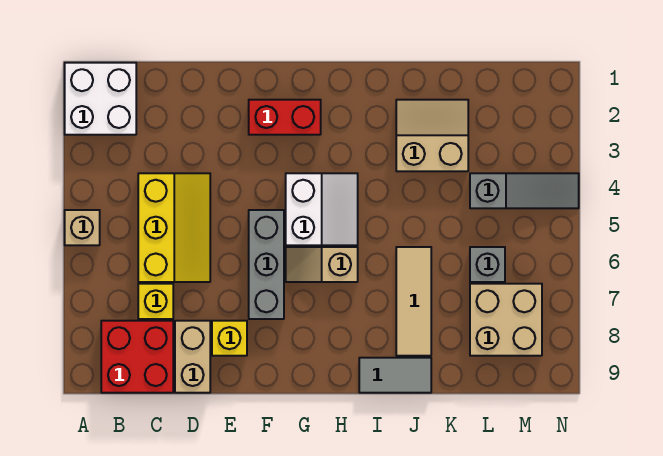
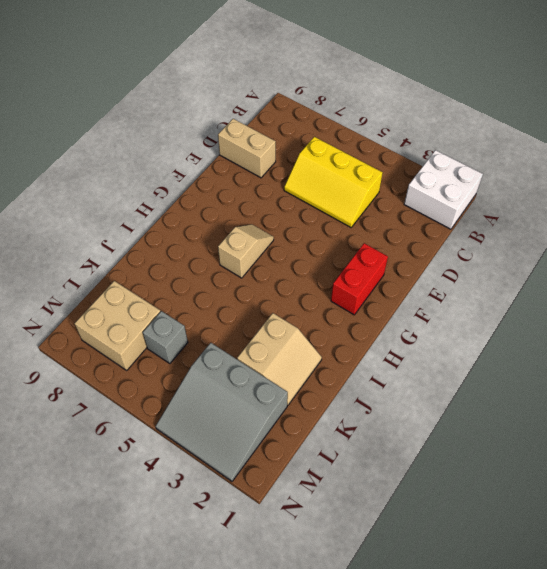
grey 3x3 slope [156,343,288,481] -> grey 1x3 slope [470,173,579,208]
none -> tan 1x1 brick [65,210,100,245]
none -> red 2x2 brick [101,321,173,393]
none -> yellow 1x1 brick [138,284,173,319]

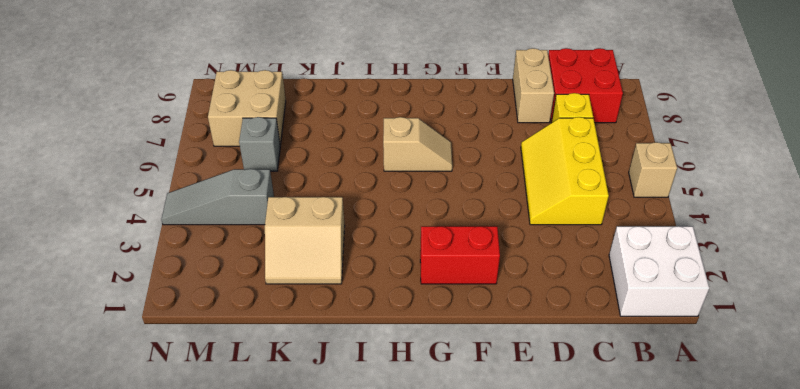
none -> yellow 1x1 brick [212,321,247,356]
none -> grey 1x3 brick [249,210,284,319]
none -> white 2x2 slope [286,173,358,245]

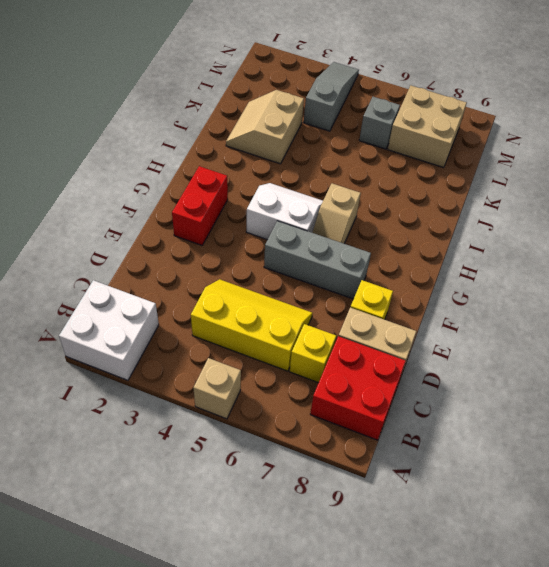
none -> grey 1x2 tile [359,358,431,393]
none -> tan 1x3 tile [396,247,431,356]

